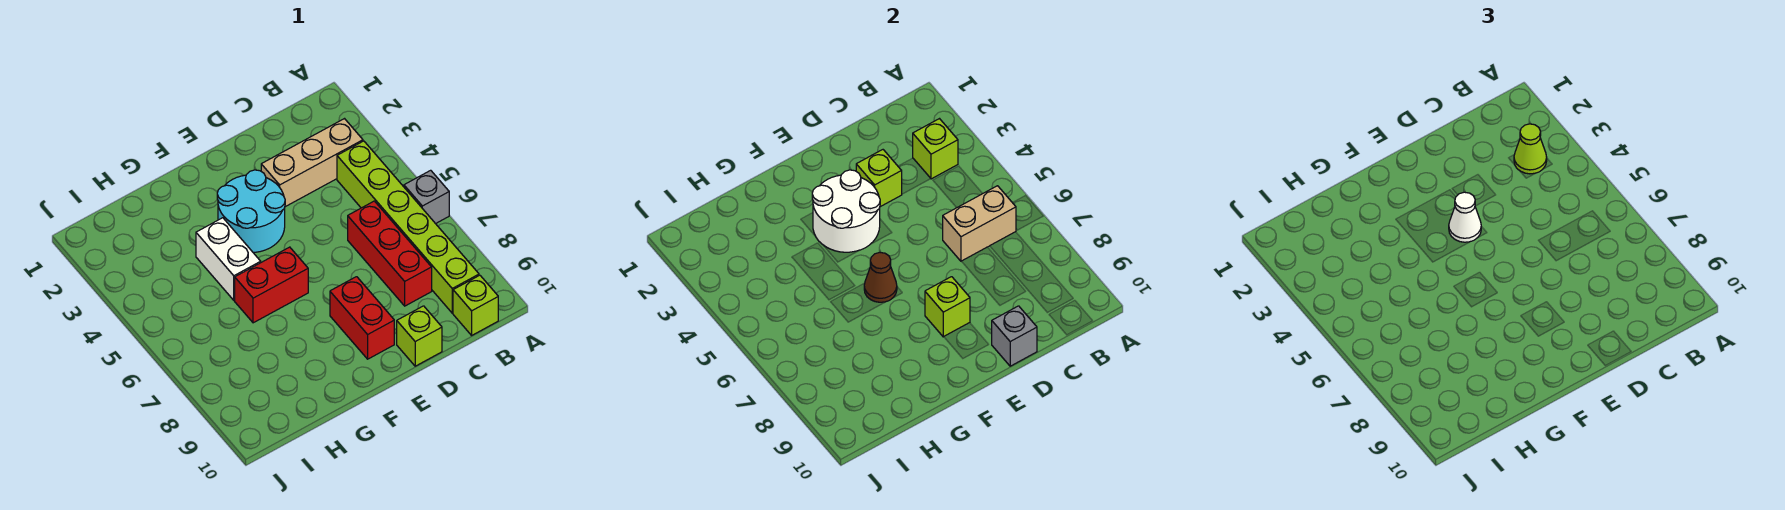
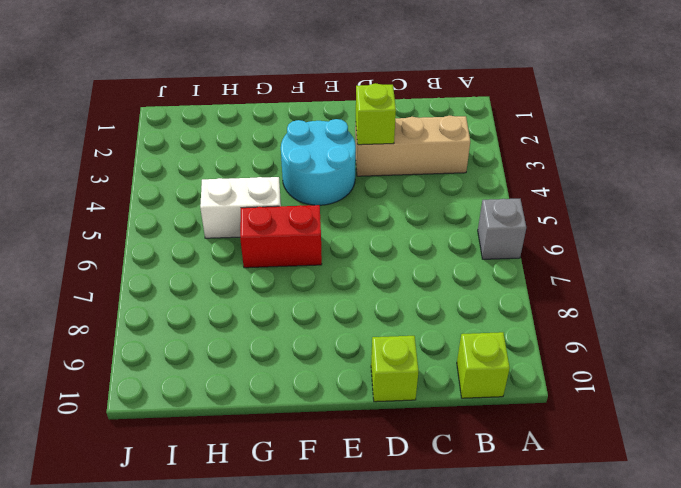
white 1x2 brick [200,177,281,238] -> white 1x2 brick turned to [196,218,261,300]
none -> lime 1x6 brick [337,141,479,313]
none -> red 1x3 brick [348,201,432,306]
none -> red 1x2 brick [330,277,394,359]

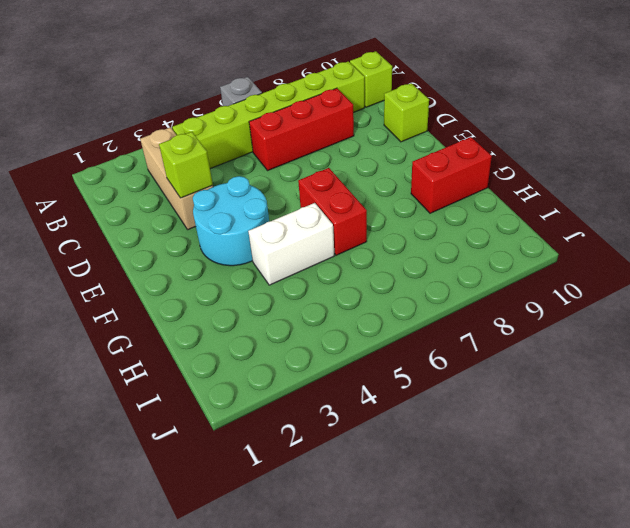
red 1x2 brick [411,137,492,213] -> red 1x2 brick moved to [330,277,394,359]
none -> lime 1x1 brick [913,119,958,179]
none -> tan 1x2 brick [943,186,1016,261]
none -> grey 1x1 brick [992,306,1037,366]

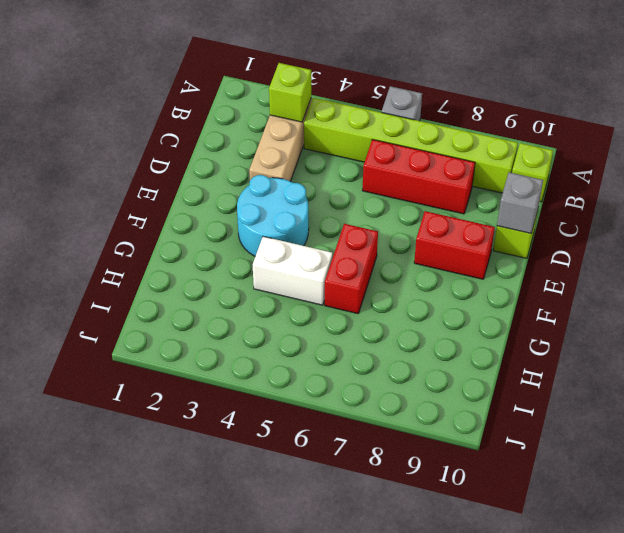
none -> tan 1x2 brick [943,186,1016,261]
none -> lime 1x1 brick [856,150,902,207]
none -> white 2x2 round brick [812,170,880,252]

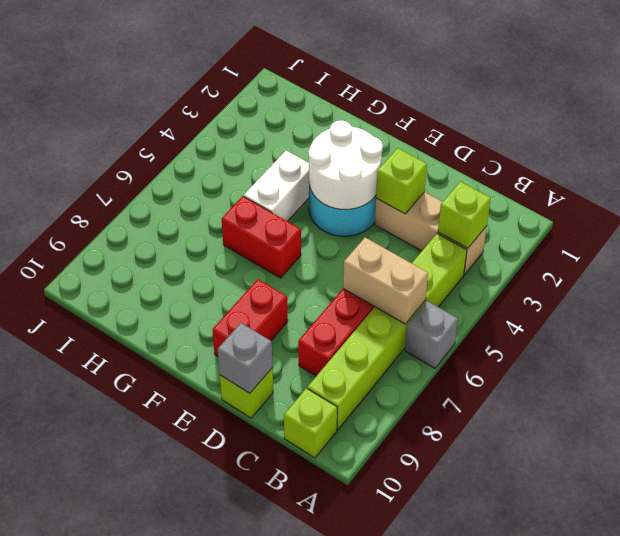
none -> lime 1x1 brick [925,277,970,337]
none -> brown 1x1 cone [864,252,897,302]
none -> lime 1x1 cone [1514,124,1547,174]

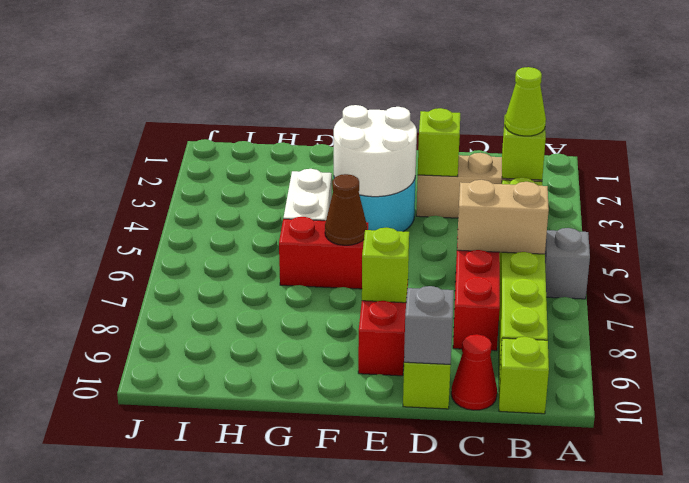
red 1x1 cone [451,334,497,410] -> none
none -> white 1x1 cone [1449,192,1481,242]

